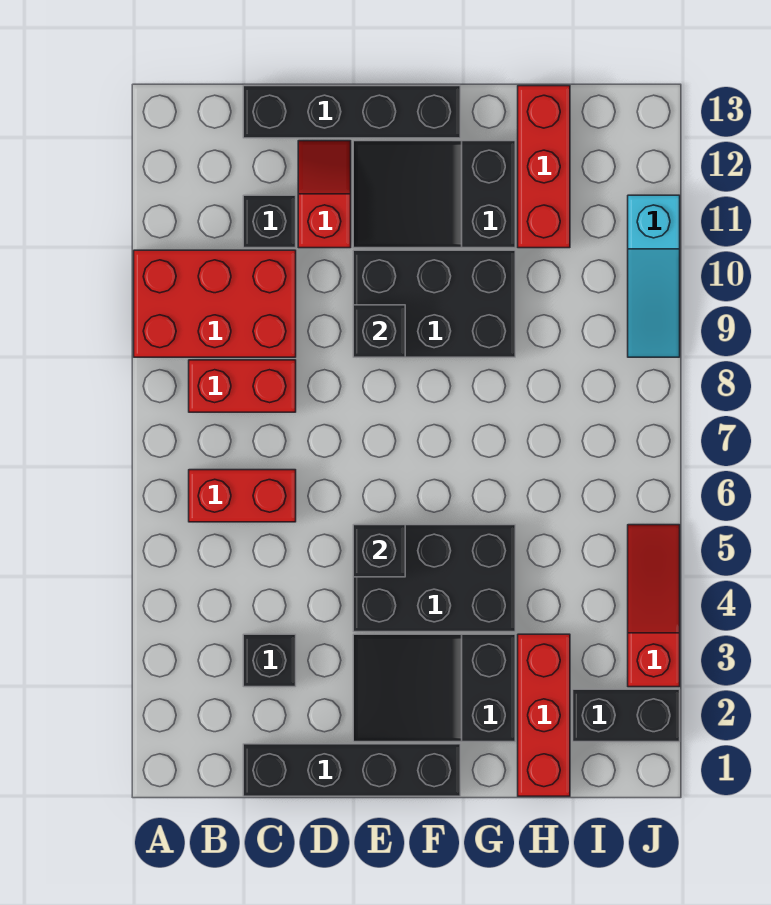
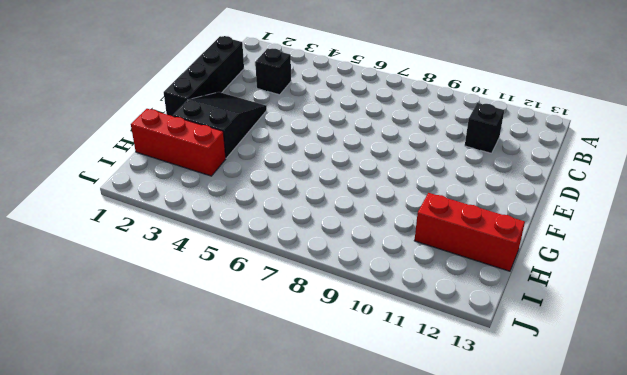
none -> red 2x3 brick [134,250,296,357]
none -> red 1x2 brick [189,470,296,522]
none -> red 1x2 brick [189,360,296,412]

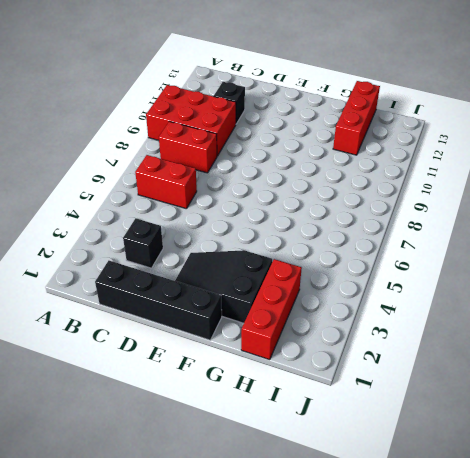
none -> black 1x4 brick [243,86,460,138]
none -> red 1x2 slope [298,141,351,248]
none -> black 2x3 brick [353,525,515,632]

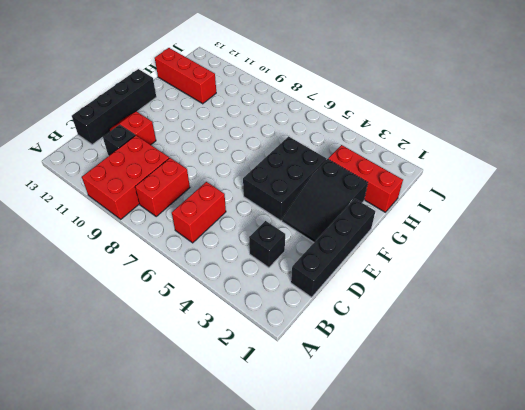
none -> black 2x3 brick [353,250,515,357]
none -> black 2x3 slope [353,141,515,248]
none -> black 1x2 brick [573,689,680,742]

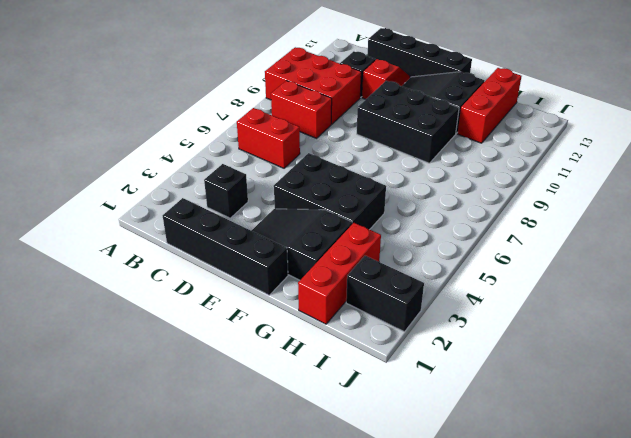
none -> red 1x3 slope [628,525,680,687]
none -> cyan 1x3 slope [628,195,680,357]
none -> black 1x1 brick [353,525,405,577]

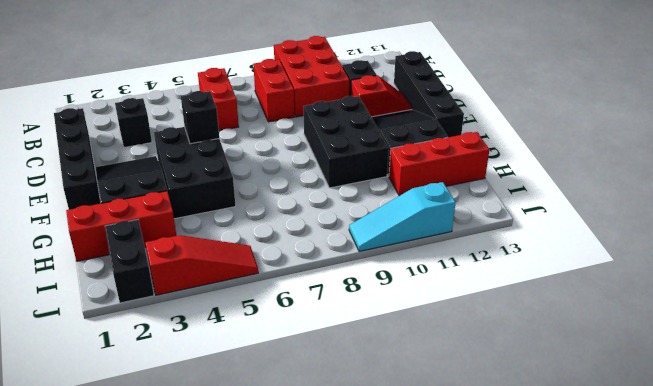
none -> black 1x1 brick [353,305,405,357]

